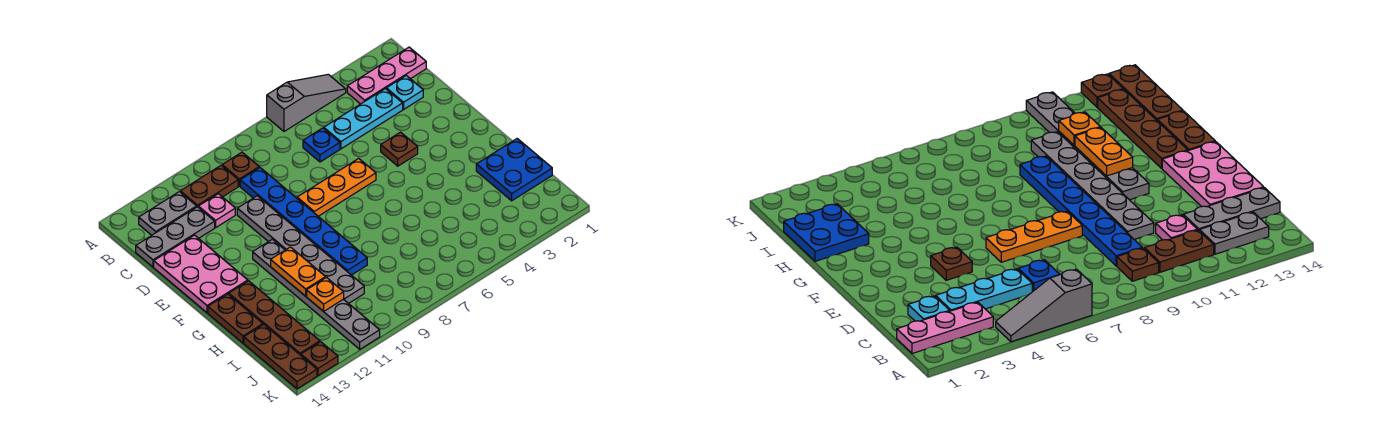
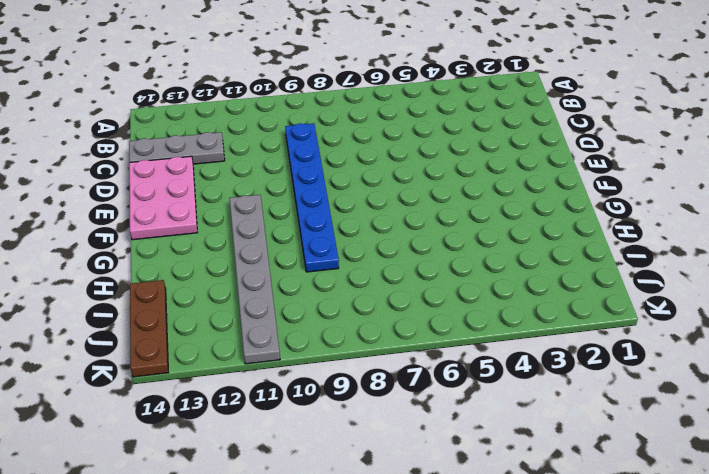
none -> grey 1x3 slope [267,74,346,131]
none -> pink 1x3 plate [347,47,426,104]
none -> brown 1x1 plate [222,152,259,186]

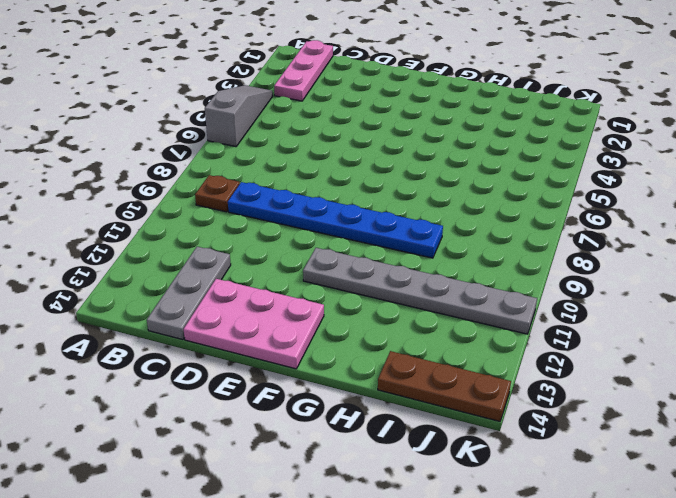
none -> brown 1x2 plate [180,165,238,207]
none -> grey 1x2 plate [139,192,197,235]
none -> cyan 1x1 plate [386,76,423,109]

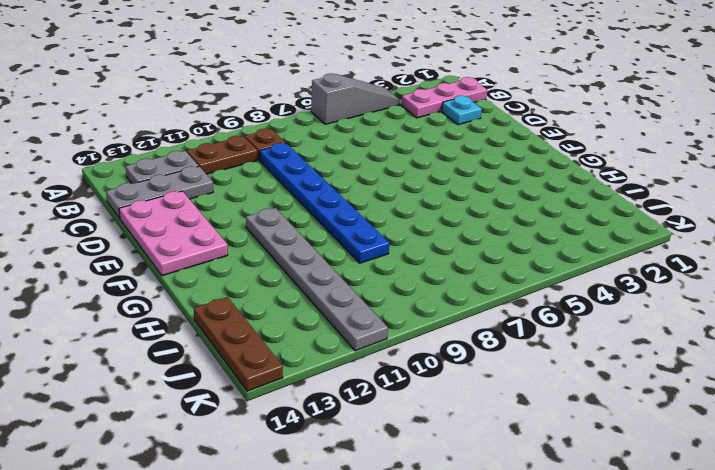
none -> cyan 1x3 plate [324,89,403,149]
none -> blue 1x1 plate [303,128,340,162]
none -> pink 1x1 plate [198,194,235,228]

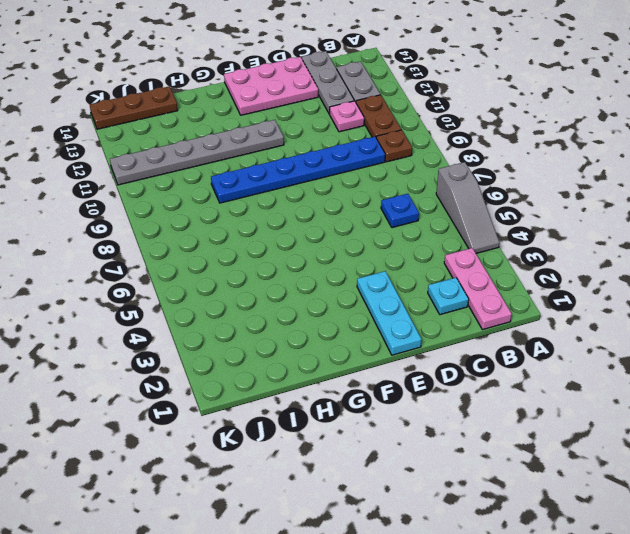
cyan 1x3 plate [357,271,422,355] -> cyan 1x3 plate moved to [324,89,403,149]
none -> grey 1x6 plate [237,196,364,304]
none -> brown 1x1 plate [381,132,418,166]
none -> orange 1x3 plate [297,159,376,216]

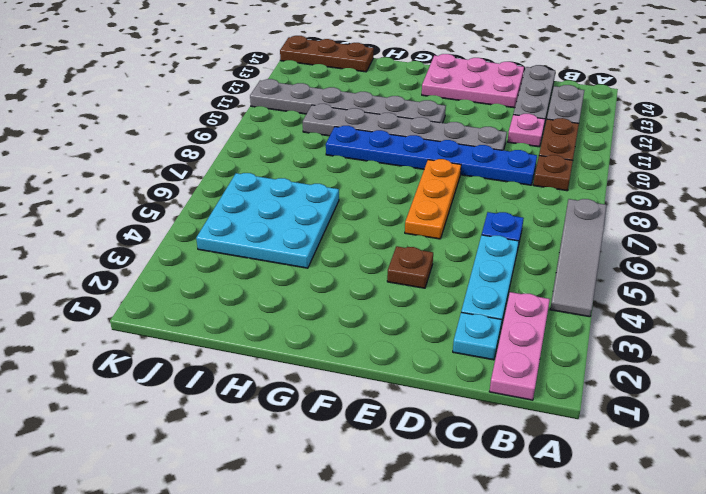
cyan 3x3 plate [196,173,339,268] -> none
none -> brown 1x4 plate [229,281,320,355]
none -> brown 1x2 plate [208,294,263,343]
none -> blue 2x2 plate [476,139,552,201]

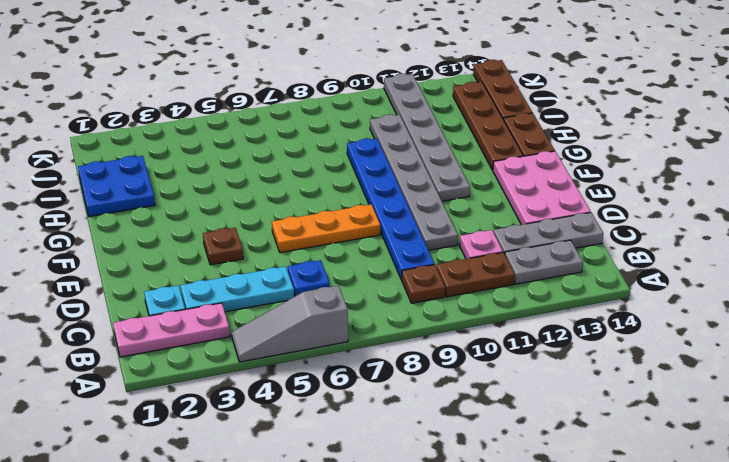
none -> brown 1x1 plate [301,342,338,376]
none -> orange 1x2 plate [271,247,326,296]
none -> orange 1x1 plate [307,278,344,311]

